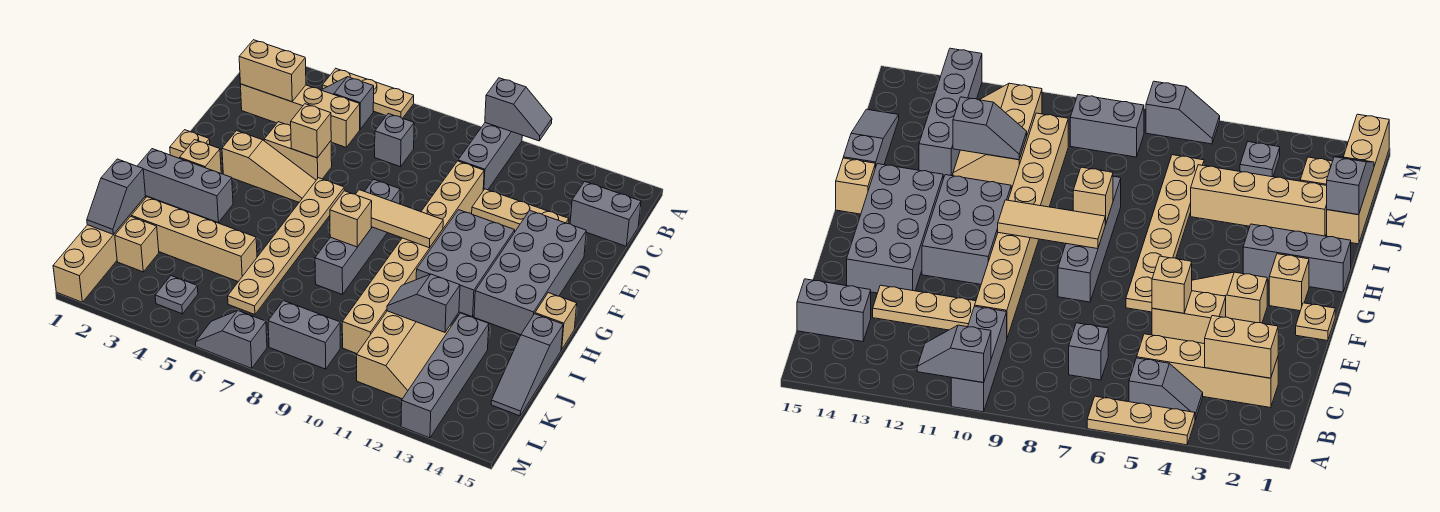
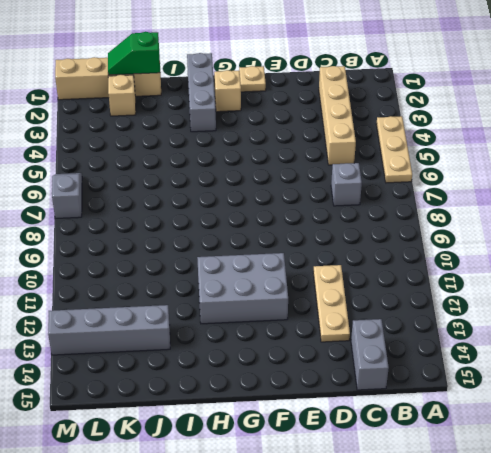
green 1x2 slope [108,32,160,75] -> grey 1x2 slope [87,159,146,234]
none -> grey 1x3 brick [458,123,522,190]
none -> grey 1x2 slope [322,77,374,129]
none -> tan 1x8 brick [342,161,484,354]
none -> tan 1x2 brick [264,122,332,180]

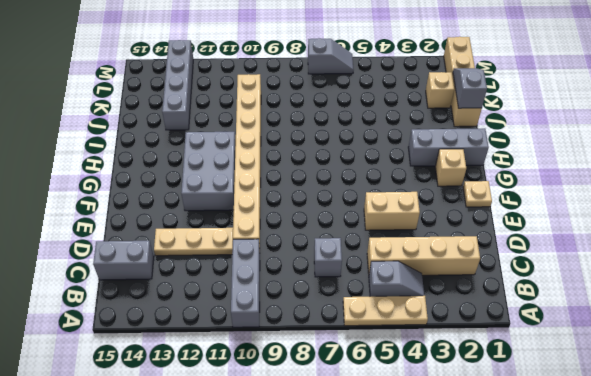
none -> grey 2x4 brick [474,210,586,335]
none -> tan 1x3 slope [222,131,316,202]
none -> tan 1x6 plate [228,178,344,315]
none -> grey 1x4 brick [315,179,400,295]

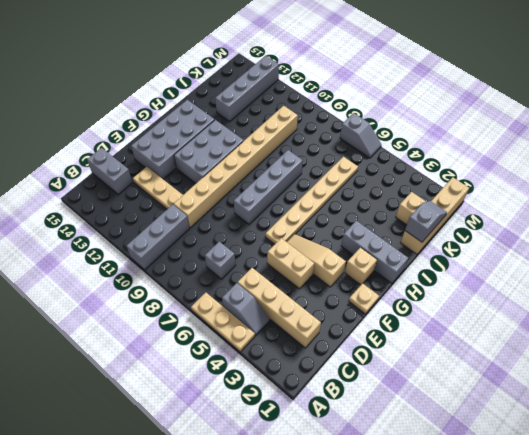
none -> tan 1x1 brick [535,293,577,350]
none -> grey 1x3 slope [491,314,563,416]
none -> tan 1x4 brick [131,197,257,282]
none -> tan 2x3 slope [357,311,451,399]

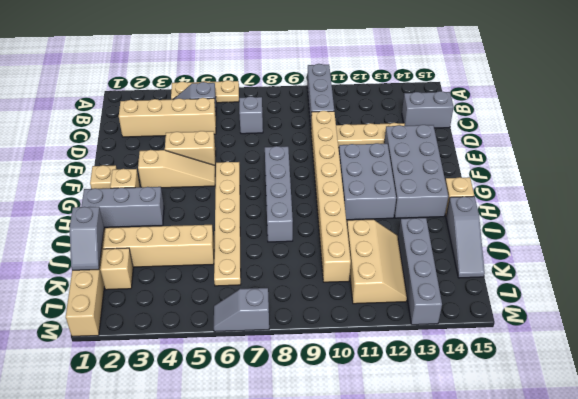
none -> grey 1x1 plate [155,276,198,314]
none -> grey 1x2 brick [268,301,340,369]
none -> grey 1x2 slope [485,78,552,141]
none -> tan 1x2 brick [239,40,306,102]

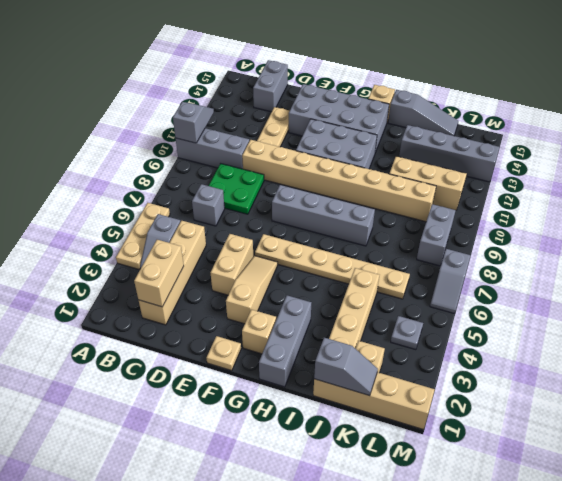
green 2x2 plate [209,164,264,214] -> none
none -> tan 1x1 brick [291,104,331,158]
none -> tan 1x3 tile [356,190,443,248]
none -> tan 1x1 brick [330,191,372,247]
none -> grey 1x2 slope [387,274,460,332]

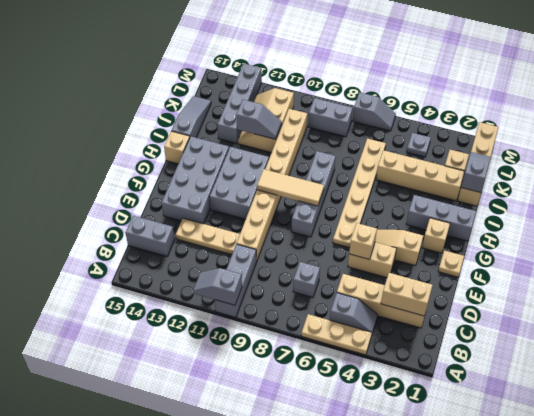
none -> tan 1x1 brick [330,191,372,247]

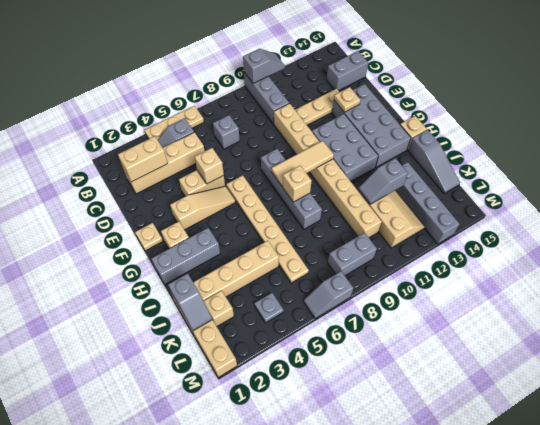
tan 1x1 plate [334,87,360,112] -> none

